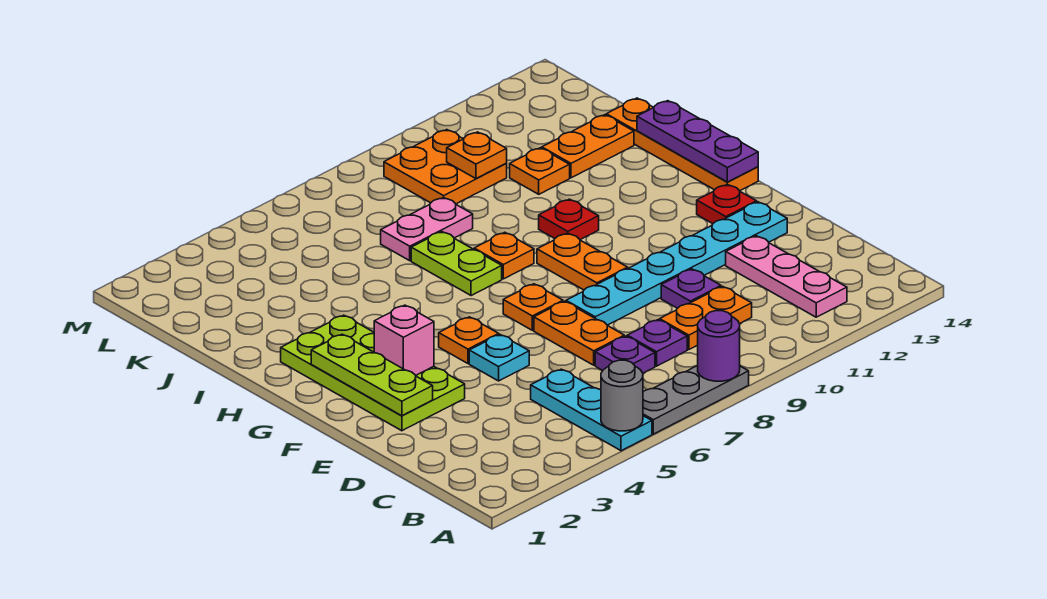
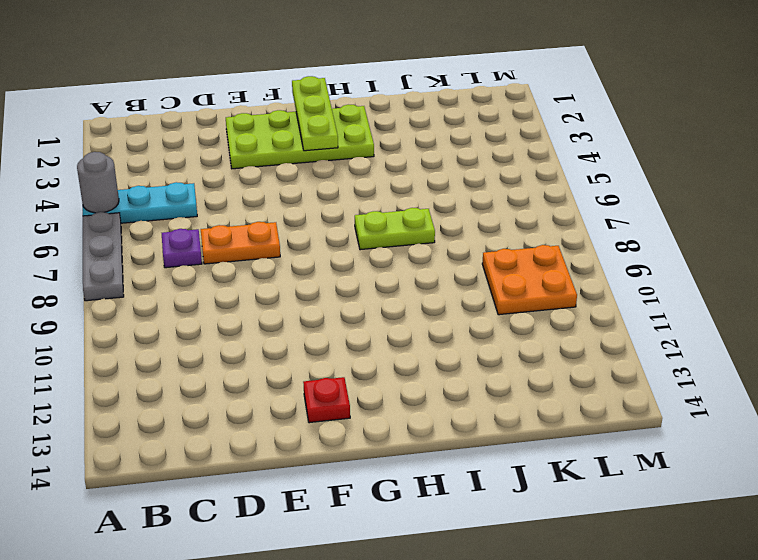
lime 1x3 plate [292,76,338,151] -> lime 1x3 plate turned to [311,334,433,416]
none -> pink 1x3 plate [726,236,847,317]
none -> purple 1x1 plate [627,320,687,366]
none -> orange 1x2 plate [660,286,752,350]

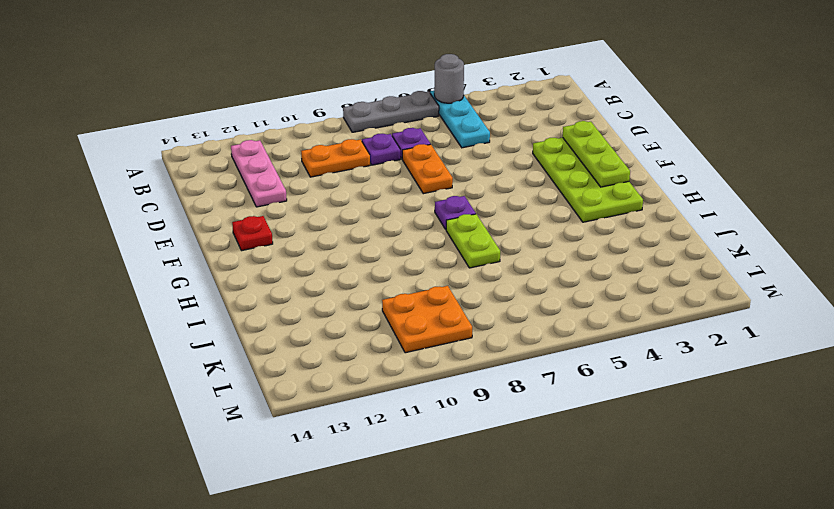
purple 1x1 plate [435,196,476,229] -> purple 1x1 plate moved to [661,269,721,308]
none -> cyan 1x1 plate [469,335,529,381]
none -> cyan 1x6 plate [566,202,787,325]
none -> orange 1x1 plate [439,317,499,363]

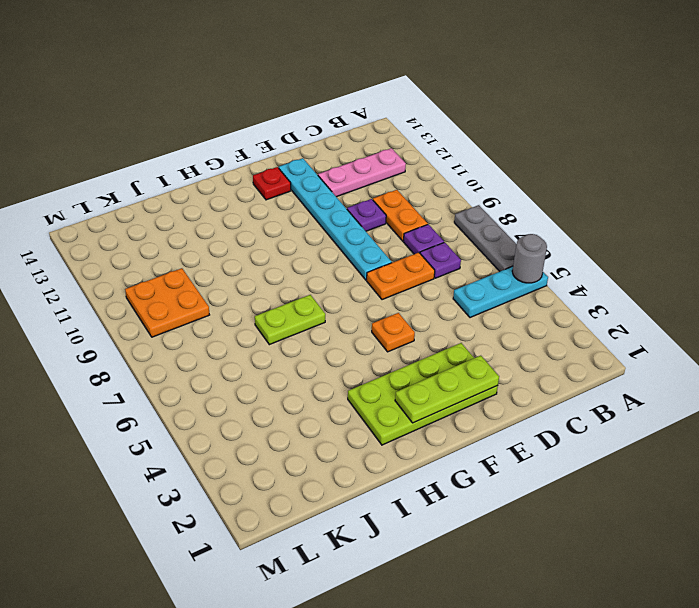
none -> cyan 1x1 plate [469,335,529,381]
none -> orange 1x1 plate [503,284,563,330]
none -> orange 1x2 plate [537,233,628,290]

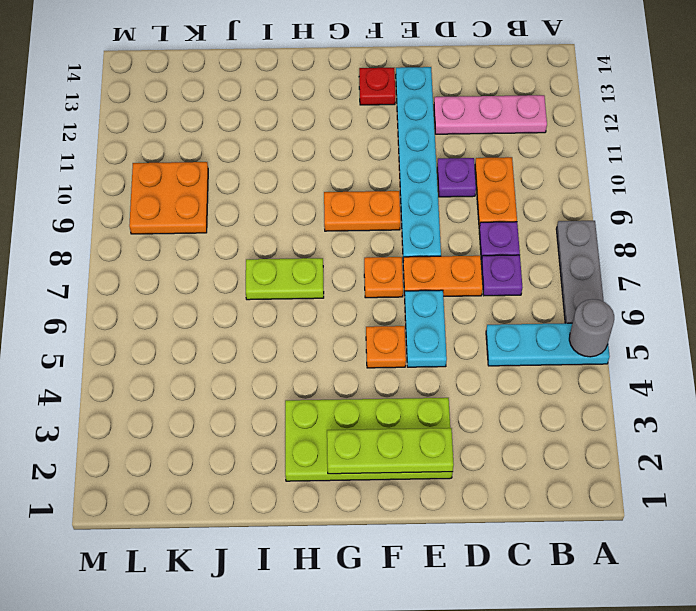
cyan 1x2 plate [405,290,447,367] -> cyan 1x1 plate [469,335,529,381]
none -> orange 1x4 plate [606,98,758,191]
none -> orange 1x1 plate [474,232,534,279]
none -> red 1x1 plate [539,199,599,240]

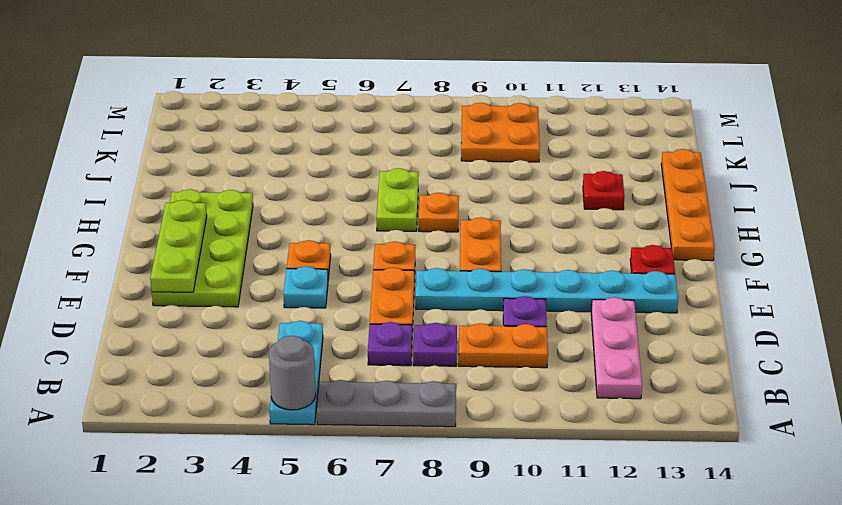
red 1x1 plate [583,171,624,210] -> red 1x1 plate moved to [539,199,599,240]
none -> pink 1x2 plate [381,197,473,261]
none -> orange 1x1 plate [510,148,570,194]
none -> orange 1x2 plate [542,115,634,178]

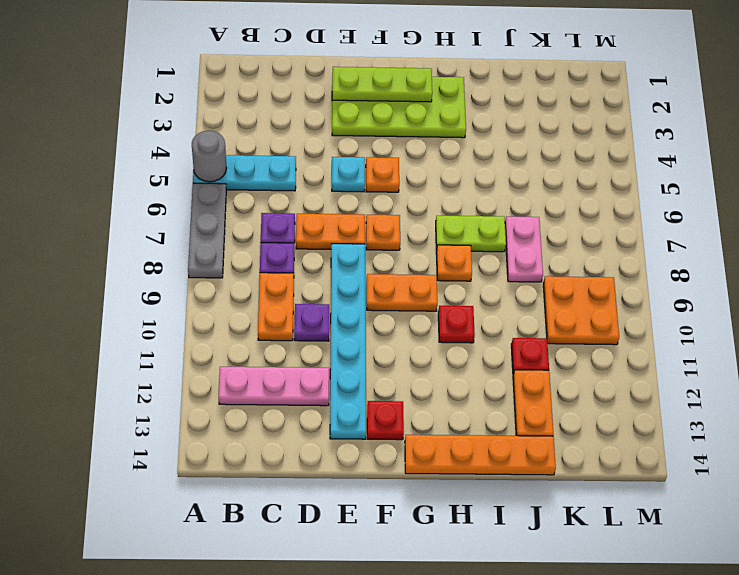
red 1x1 plate [511,338,549,374] -> orange 1x1 plate [510,148,570,194]
none -> purple 1x1 round brick [698,311,740,381]
none -> pink 1x1 brick [374,305,434,375]
none -> purple 1x3 plate [637,101,758,182]

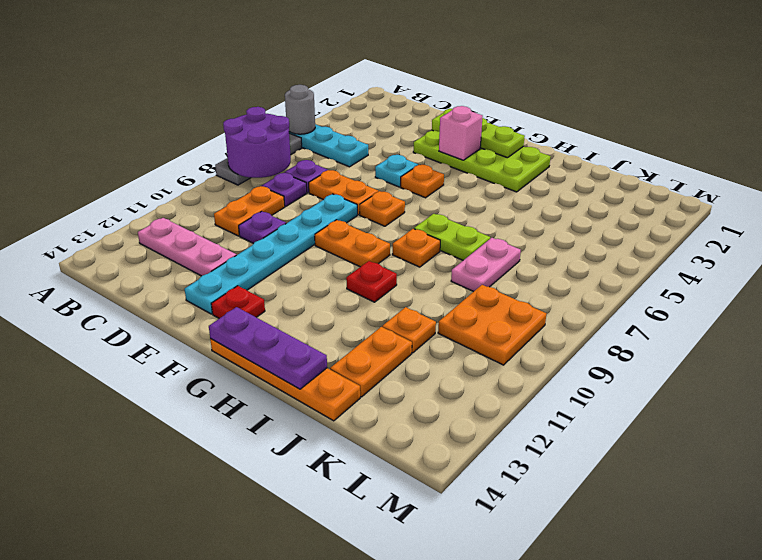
purple 2x2 round brick [223,107,291,178] -> purple 1x1 round brick [698,311,740,381]
none -> orange 1x1 plate [447,132,507,179]

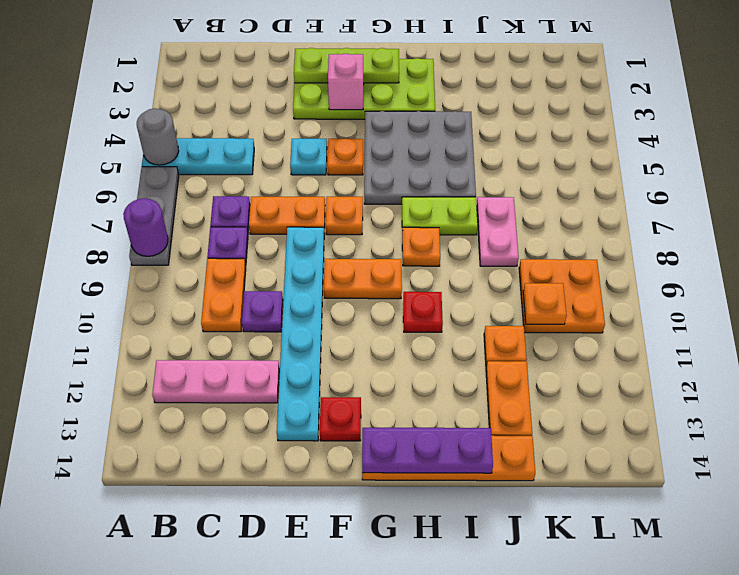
grey 3x3 plate [364,111,476,204] -> none

